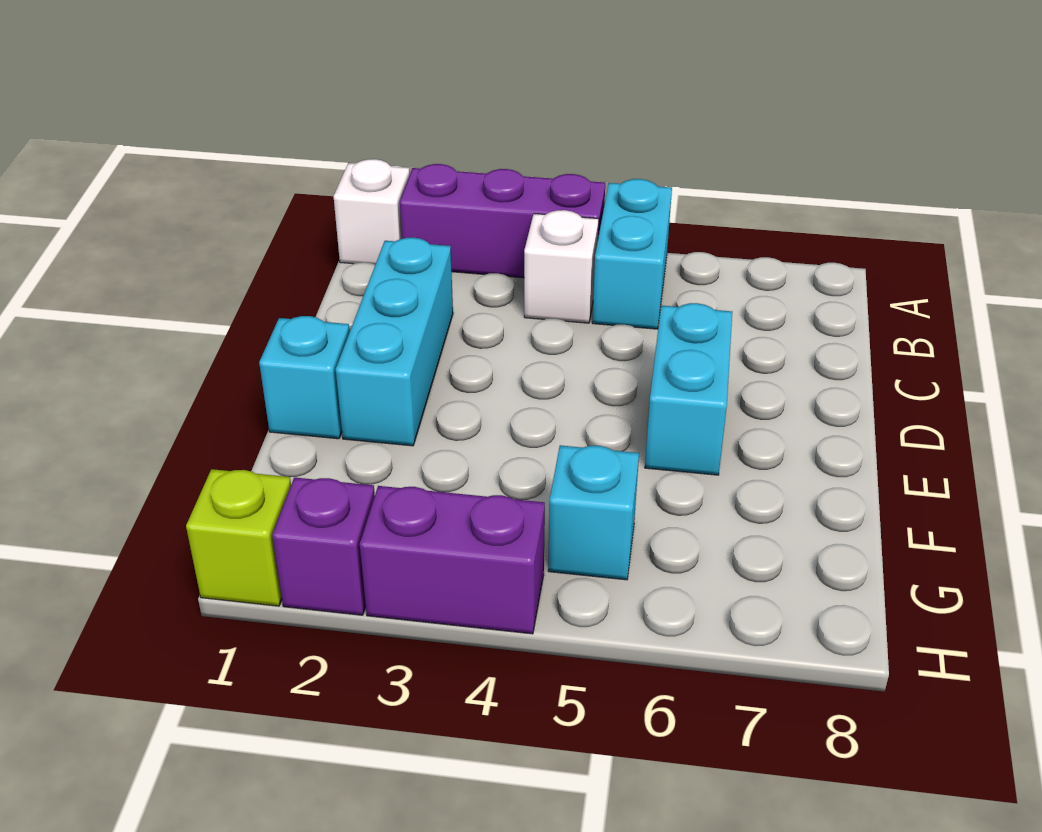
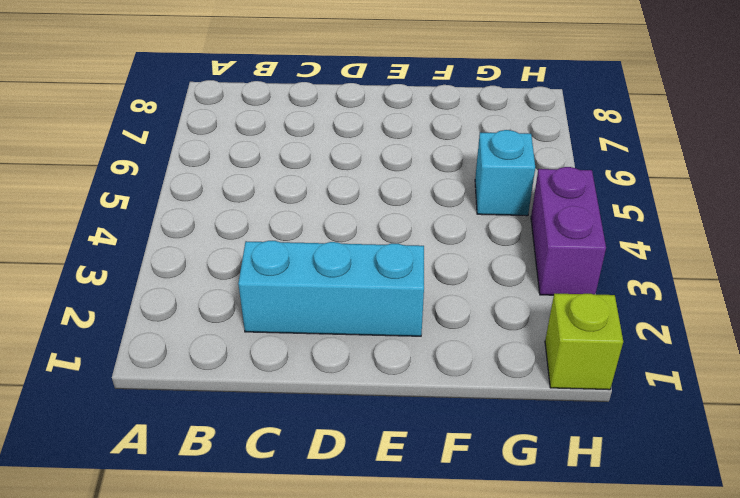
none -> white 1x1 brick [333,159,410,265]
none -> purple 1x3 brick [400,164,605,278]

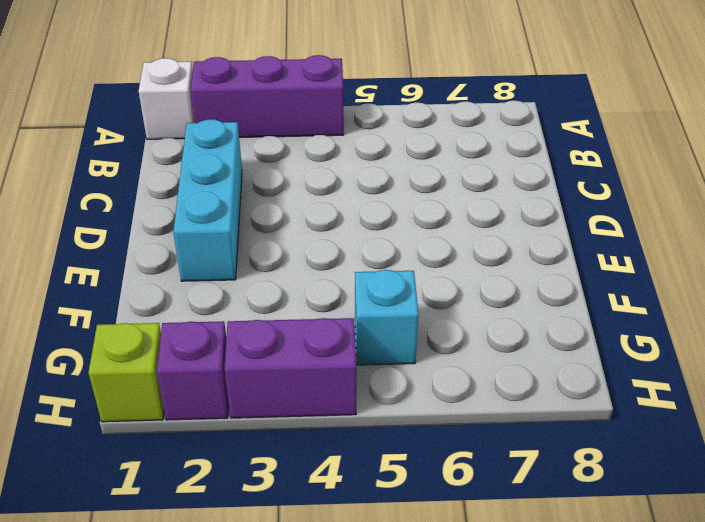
none -> cyan 1x2 brick [592,179,672,329]
none -> white 1x1 brick [524,210,599,323]

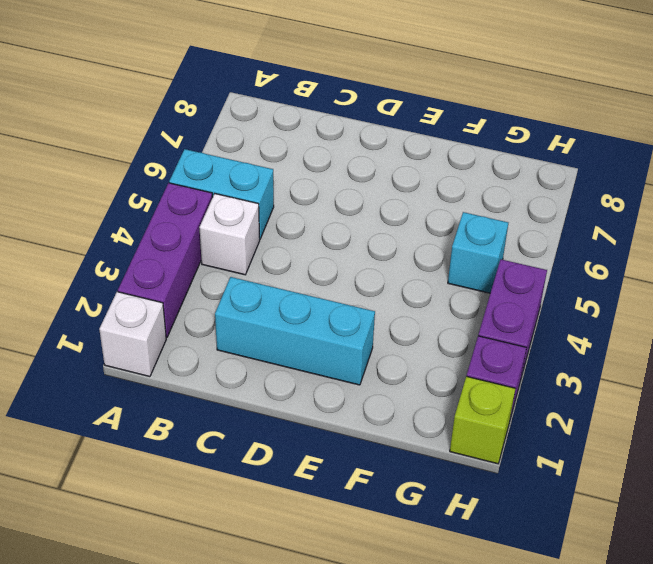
none -> cyan 1x2 brick [645,303,732,475]
none -> cyan 1x1 brick [259,316,350,439]

